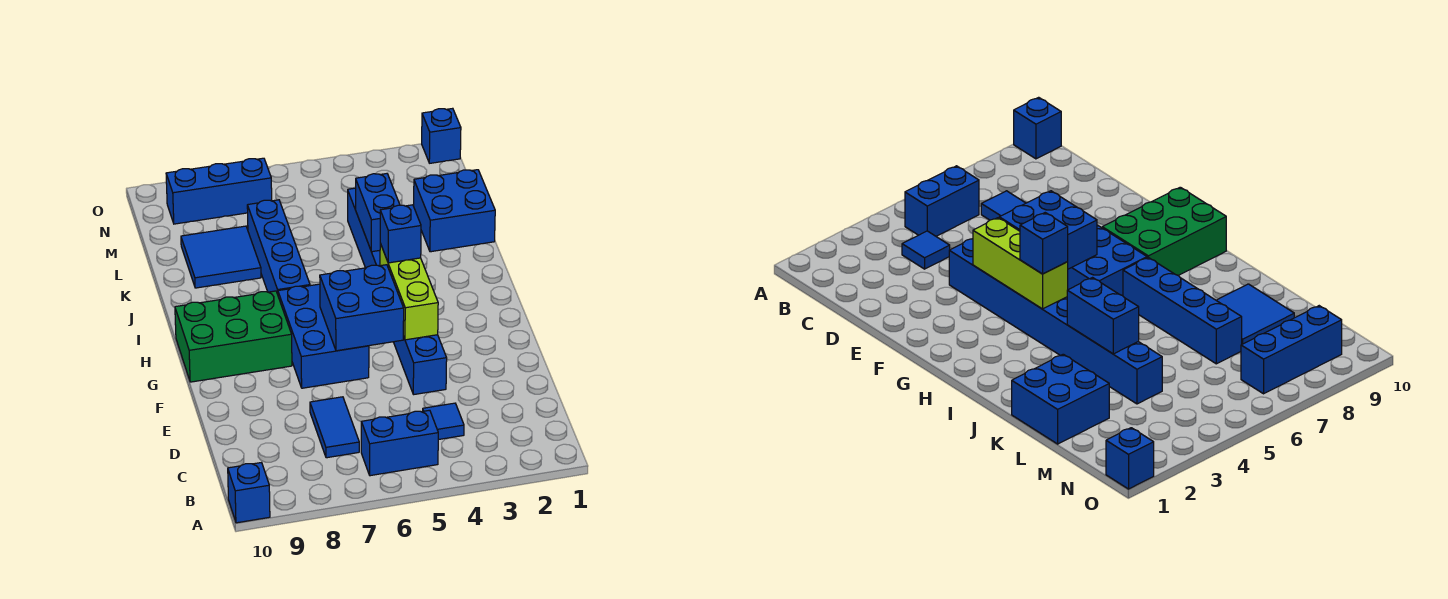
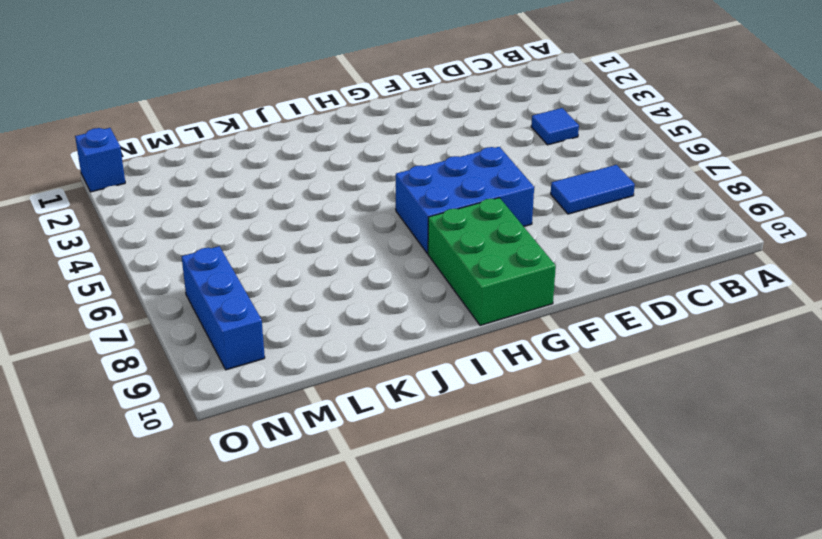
none -> blue 1x1 brick [228,463,270,523]
none -> blue 1x2 brick [361,410,438,476]
none -> blue 1x8 brick [348,188,447,395]

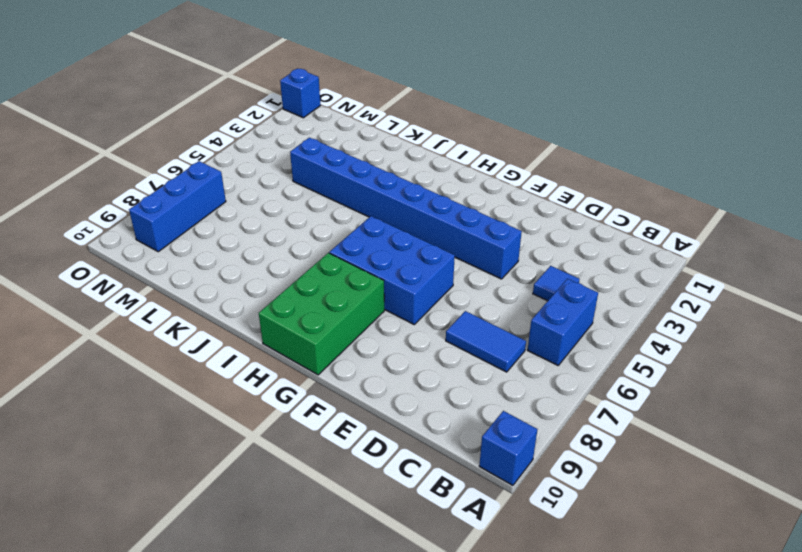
none -> blue 1x4 brick [247,200,310,294]
none -> blue 2x2 brick [414,170,495,252]
none -> blue 2x2 tile [181,226,261,288]

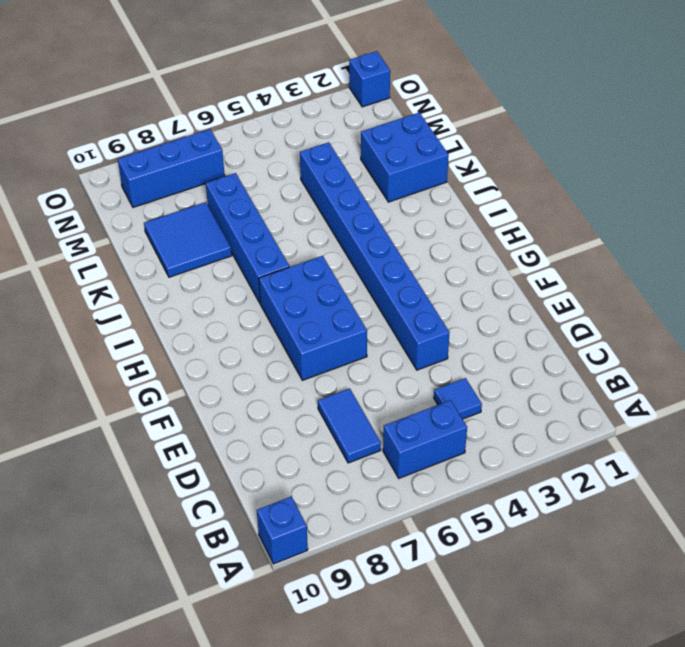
none -> green 2x3 brick [175,291,292,382]
none -> lime 1x3 brick [380,244,438,340]
none -> blue 2x2 brick [320,265,404,351]

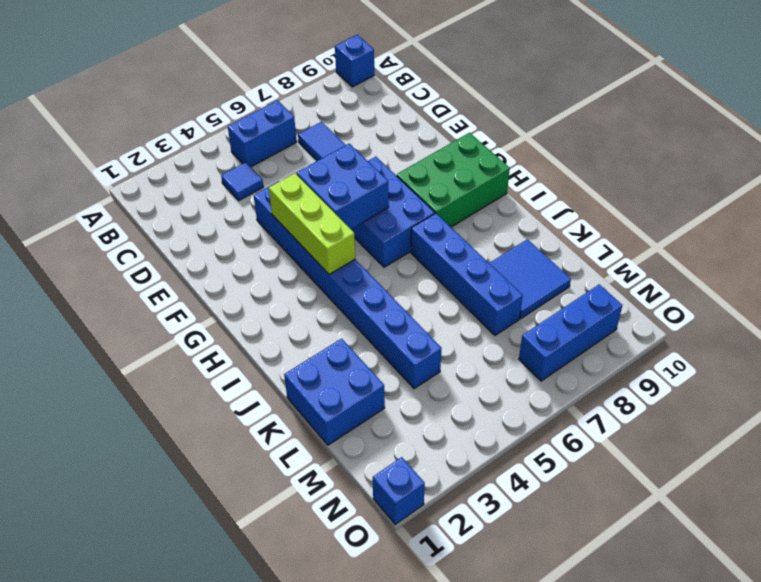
none -> blue 1x2 brick [356,174,400,252]
none -> blue 1x1 brick [380,205,421,263]

